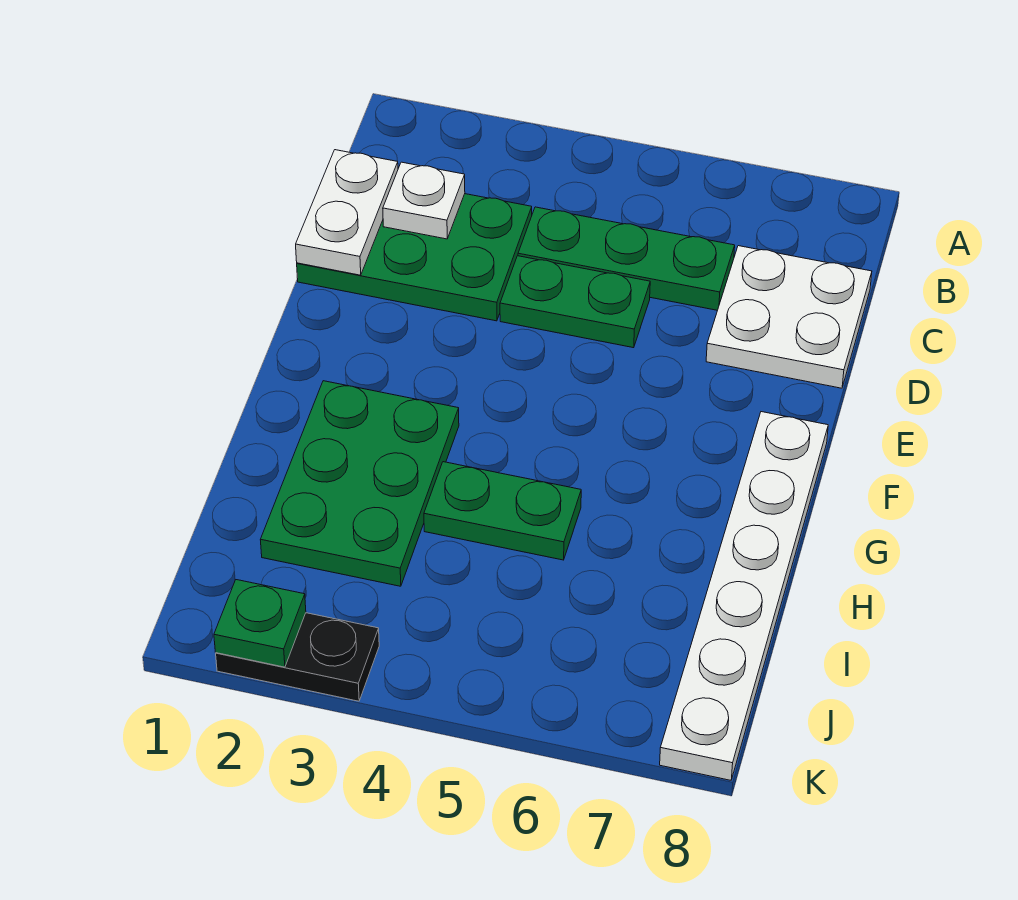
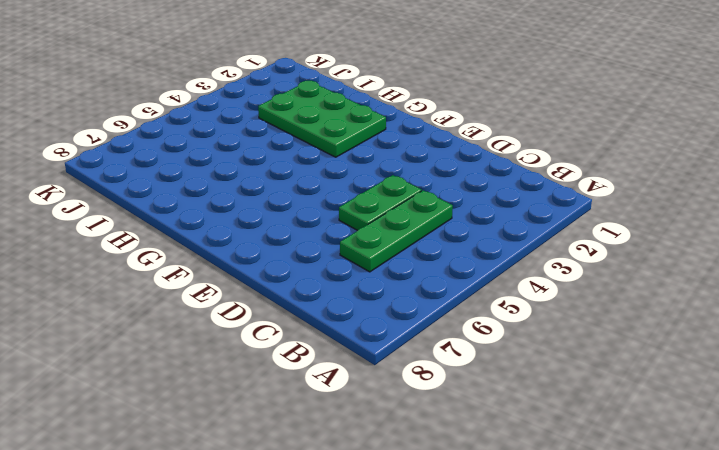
none -> green 2x3 plate [297,194,532,321]
none -> white 2x2 plate [706,246,872,388]

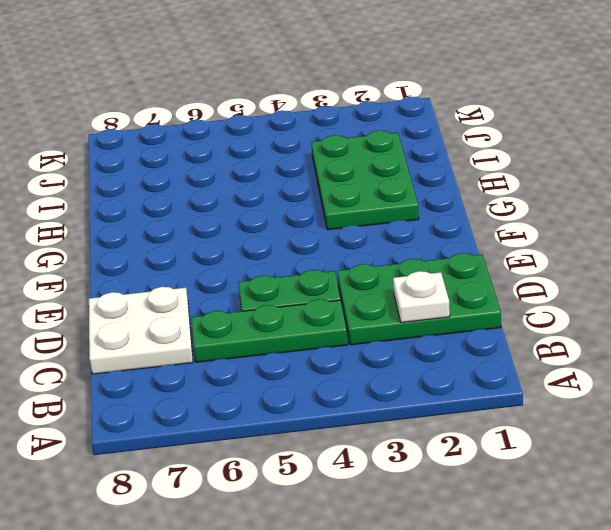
none -> white 1x6 plate [660,412,828,780]
none -> green 1x2 plate [424,462,581,560]

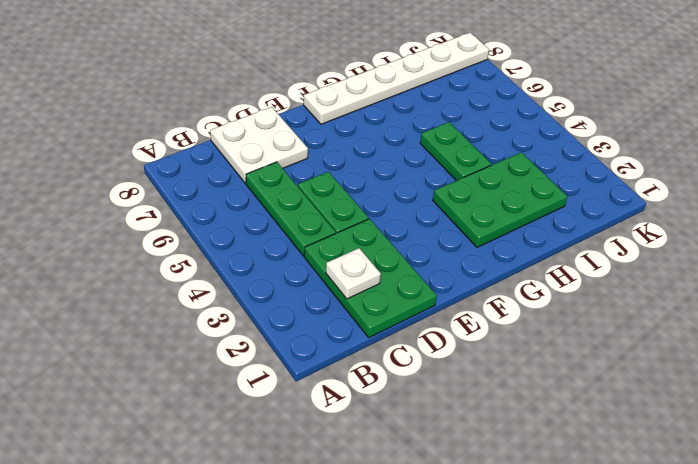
none -> black 1x2 plate [216,613,379,701]
none -> white 1x2 plate [296,150,398,275]

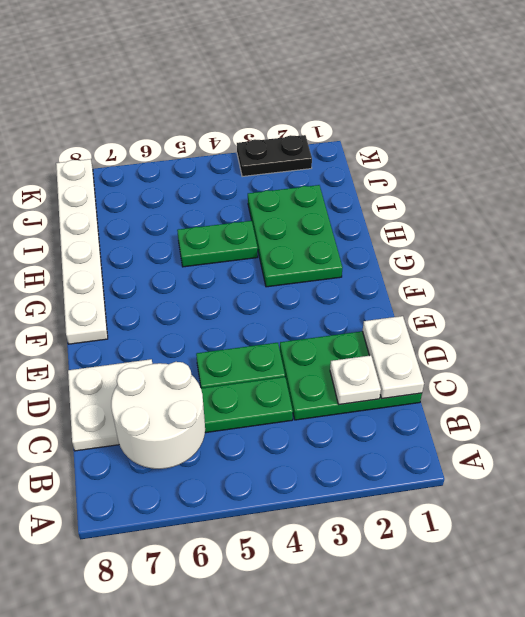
white 2x2 round brick [111,362,205,469] -> none
none -> green 1x1 plate [214,580,306,667]

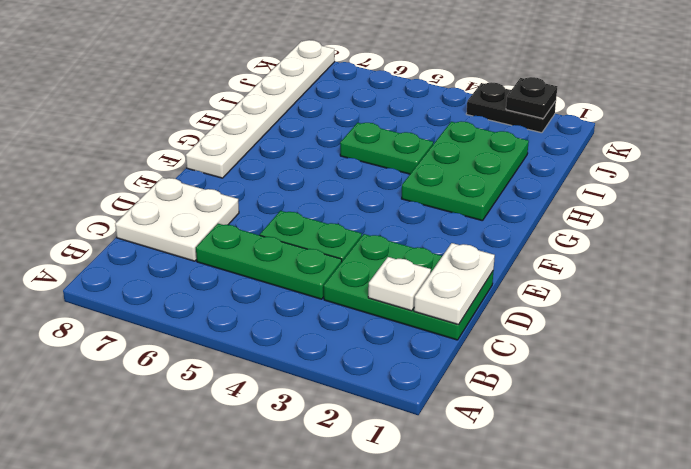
black 1x1 plate [506,77,557,118] -> green 1x1 plate [214,580,306,667]

